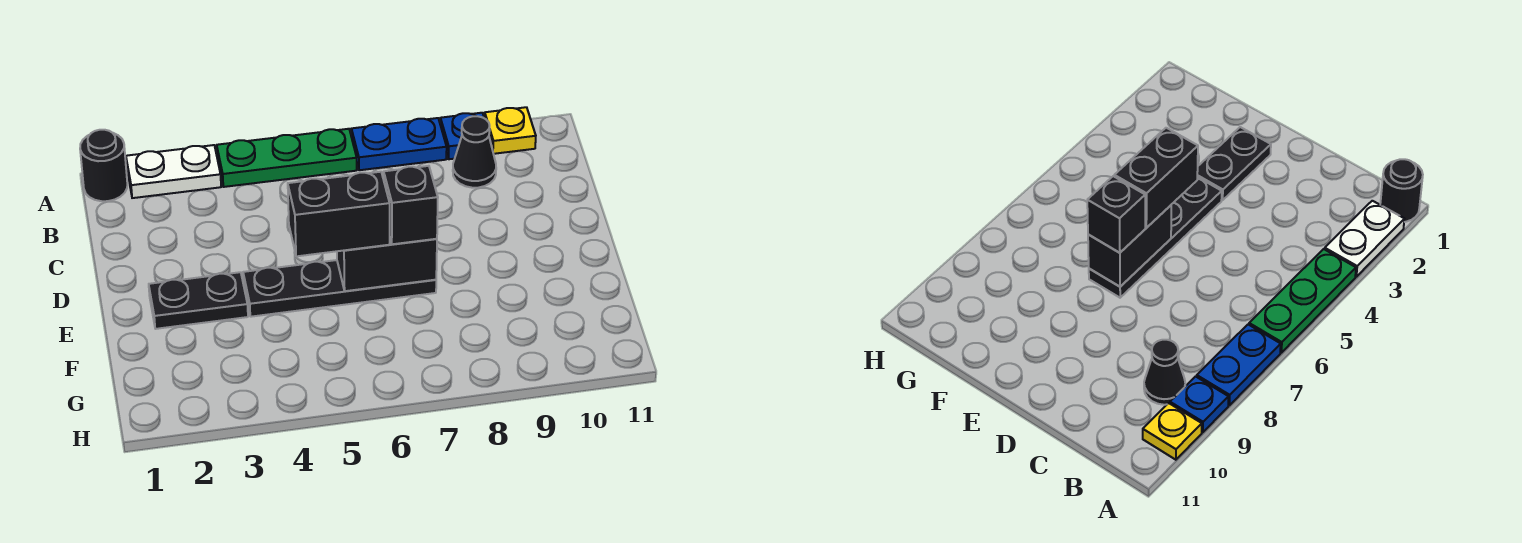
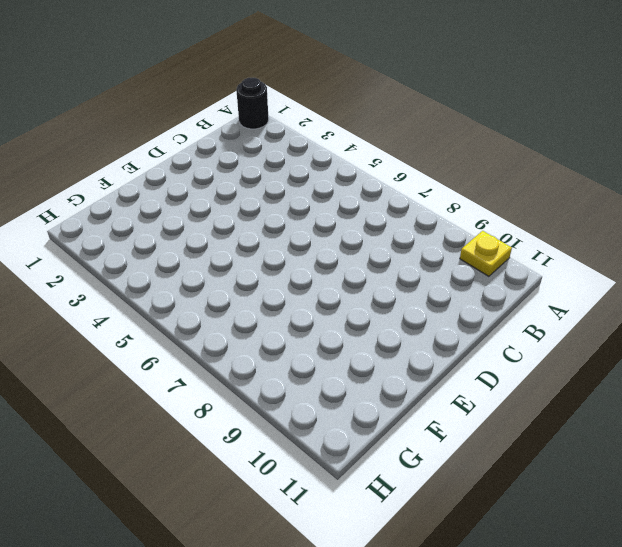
none -> white 1x2 plate [126,145,221,198]
none -> green 1x3 plate [217,129,357,187]
none -> blue 1x2 plate [351,118,447,170]

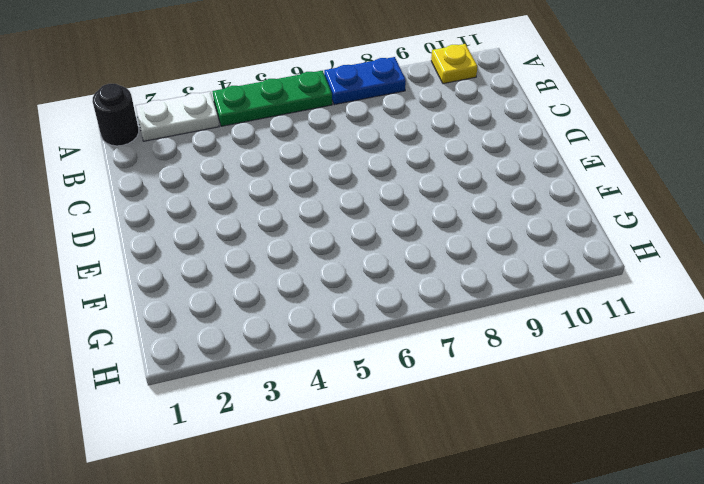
none -> blue 1x1 plate [440,113,491,159]
none -> black 1x1 cone [453,116,496,188]
none -> black 1x2 plate [149,272,248,329]

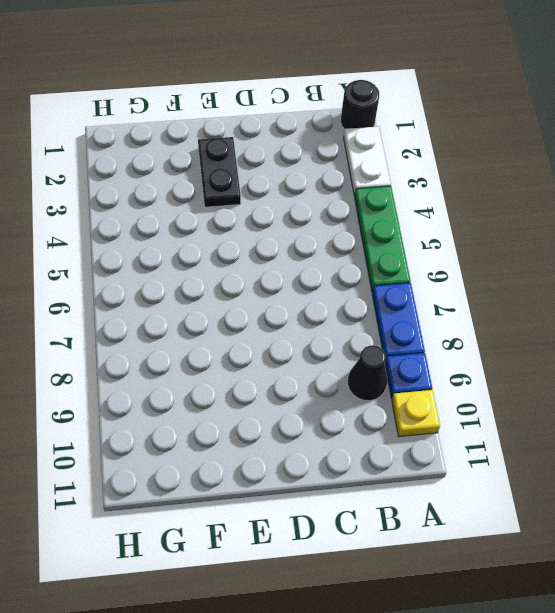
none -> black 1x4 plate [243,260,436,317]
none -> black 1x2 brick [337,239,437,291]
none -> black 1x2 brick [288,172,390,256]

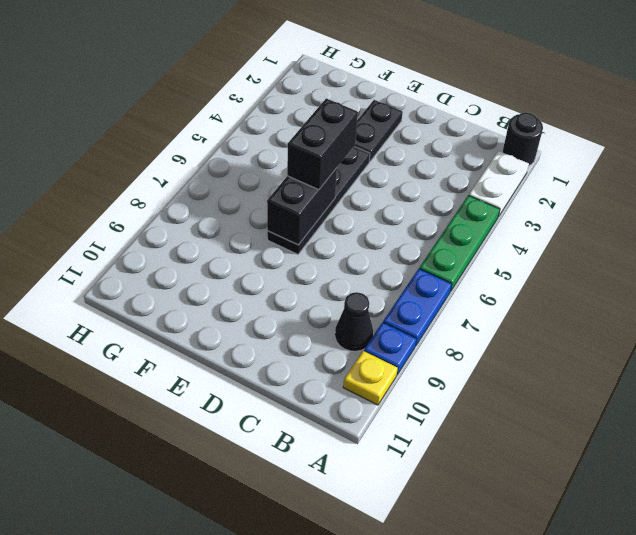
none -> black 1x1 brick [384,166,438,244]

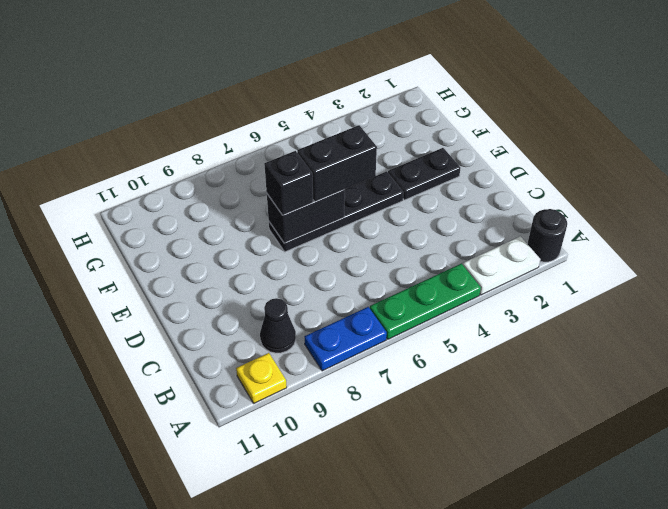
none -> blue 1x1 plate [440,113,491,159]

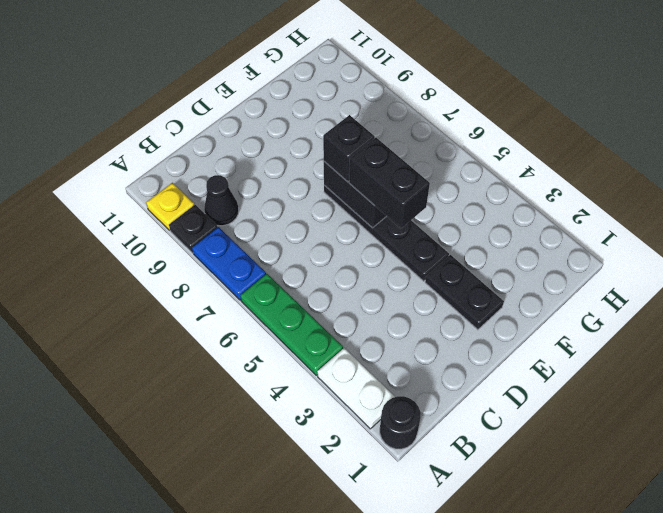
black 1x1 plate [169,205,218,253] -> blue 1x1 plate [440,113,491,159]

